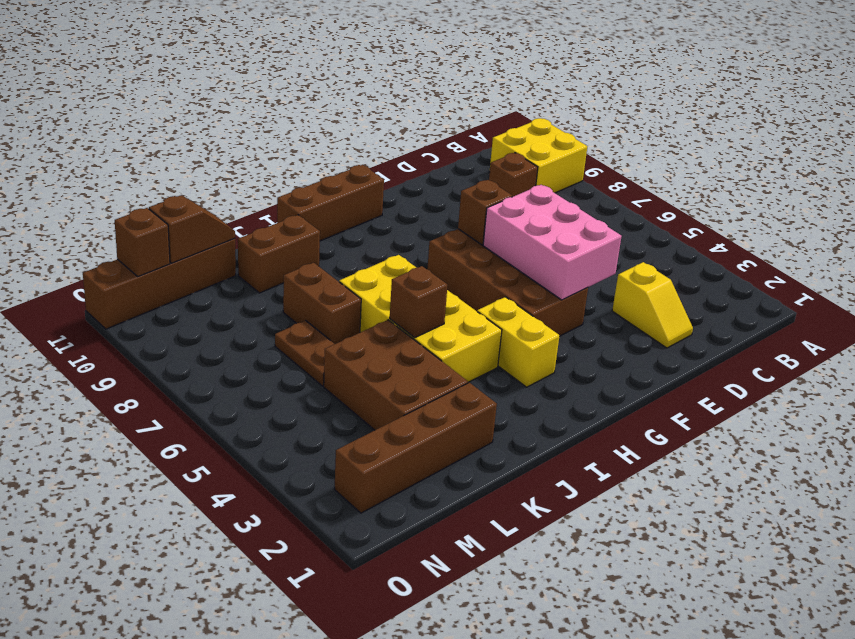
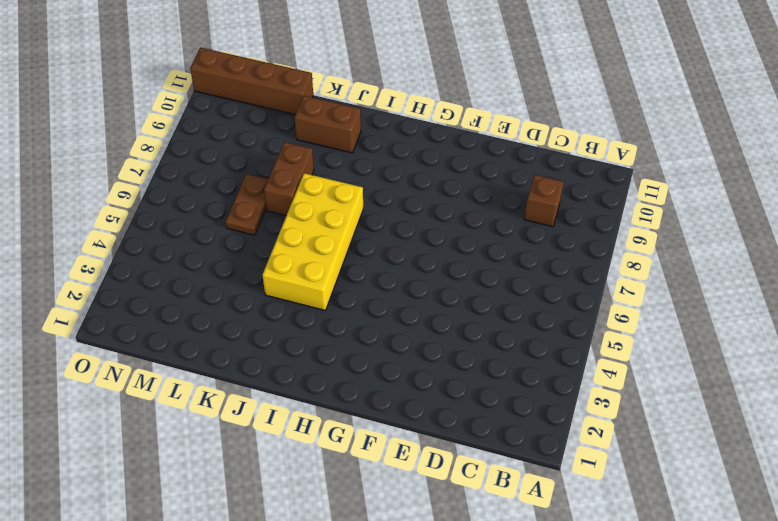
none -> yellow 2x2 brick [490,118,587,193]
none -> yellow 1x2 slope [612,262,693,348]
none -> brown 2x4 brick [427,229,588,336]

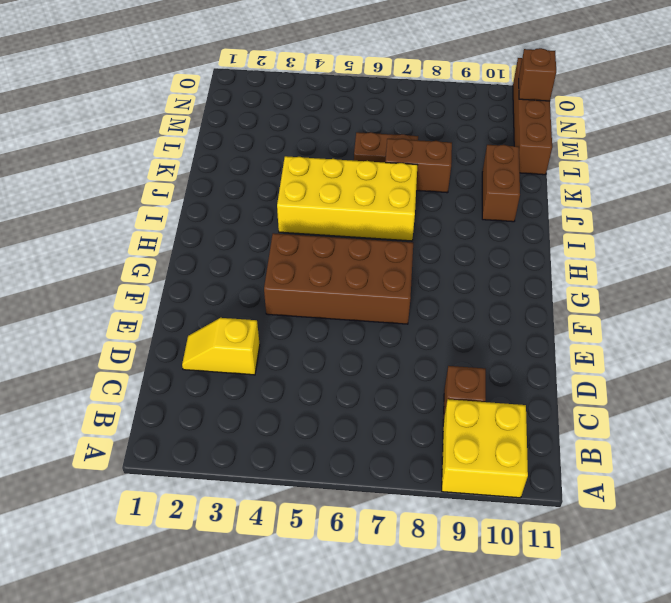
none -> brown 1x3 brick [277,165,384,241]
none -> yellow 1x2 brick [477,297,560,387]
none -> brown 1x4 brick [334,383,497,513]

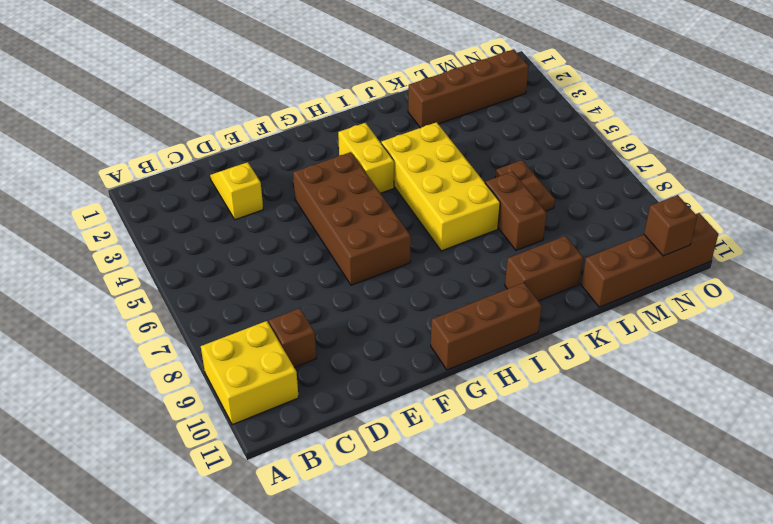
none -> brown 2x3 brick [324,320,468,430]
none -> pink 2x3 brick [483,185,622,300]
none -> brown 1x1 brick [458,180,512,245]

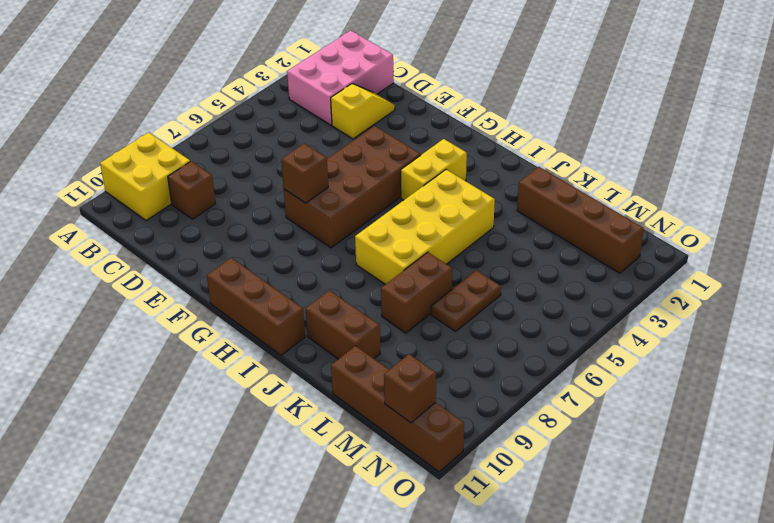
pink 2x3 brick [287,31,394,125] -> pink 2x3 brick moved to [483,185,622,300]
none -> brown 2x3 brick [324,320,468,430]
none -> brown 1x1 brick [390,266,447,338]
none -> brown 1x2 slope [149,195,235,263]

